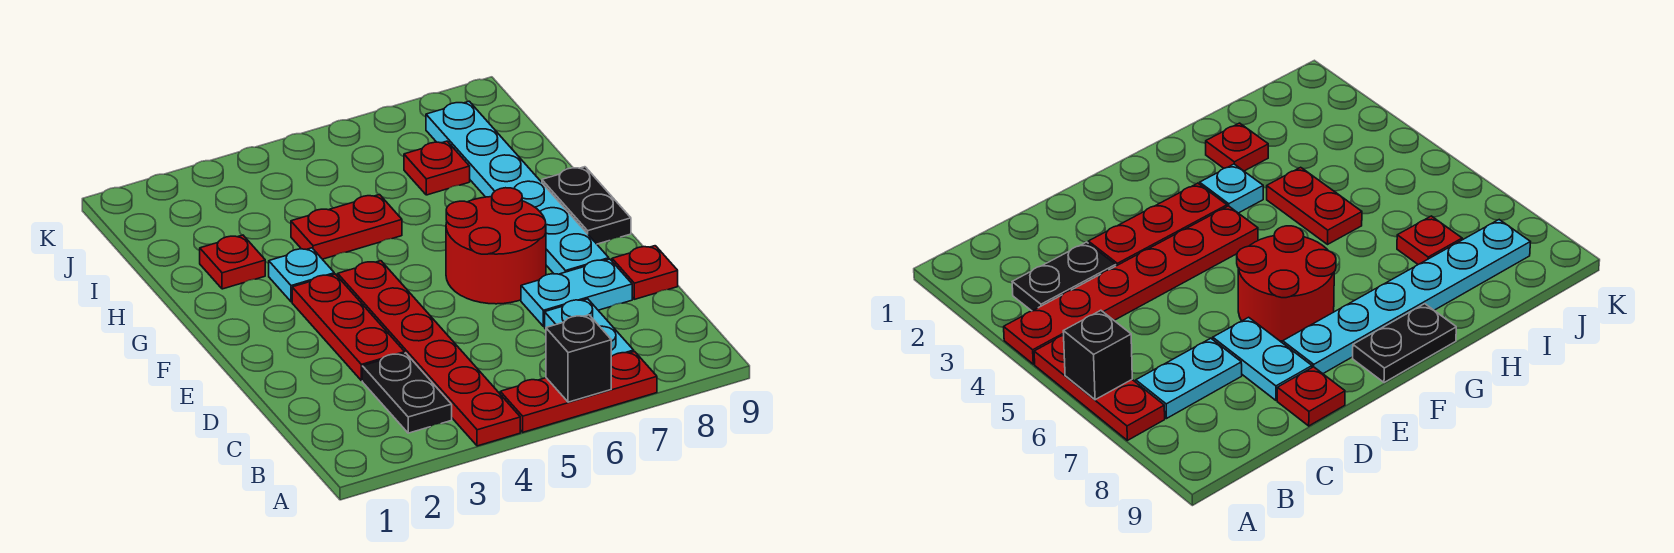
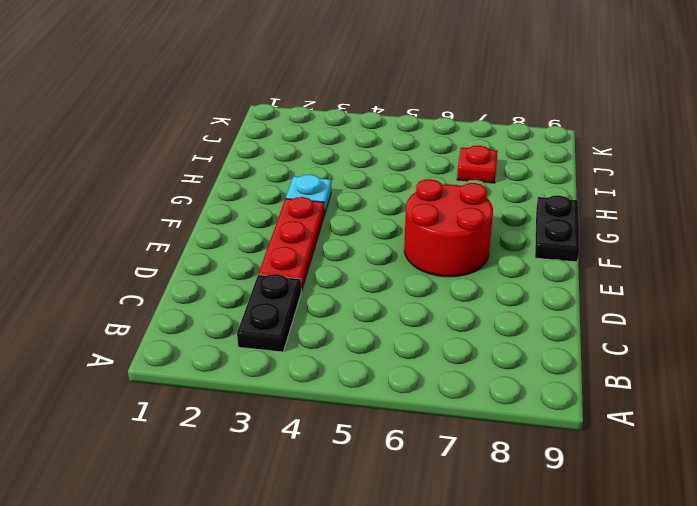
none -> red 1x6 plate [338,261,520,446]
none -> red 1x3 plate [500,352,657,432]
none -> cyan 1x2 plate [545,299,634,357]

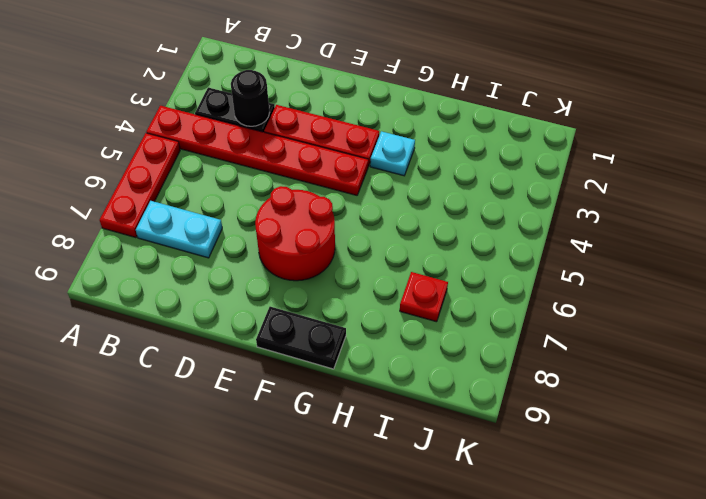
black 1x1 round brick [231,70,269,126] -> none
none -> cyan 1x2 plate [521,259,632,327]
none -> red 1x1 plate [612,246,678,299]
none -> cyan 1x6 plate [426,101,609,274]

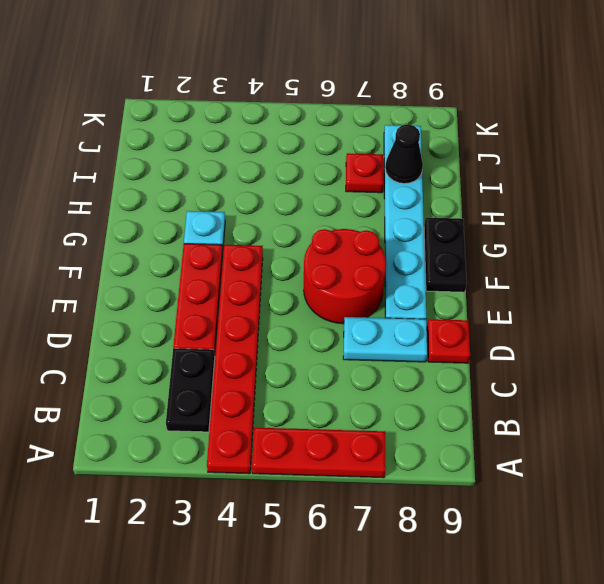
black 1x1 cone [385,124,423,184] -> none
none -> cyan 1x2 plate [545,299,634,357]
none -> red 1x1 plate [200,235,265,289]
none -> red 1x2 plate [291,195,402,259]

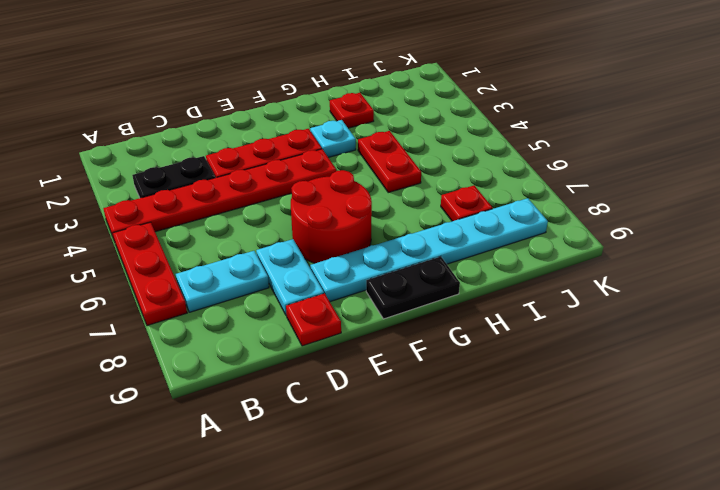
none -> black 1x1 brick [546,315,611,402]

